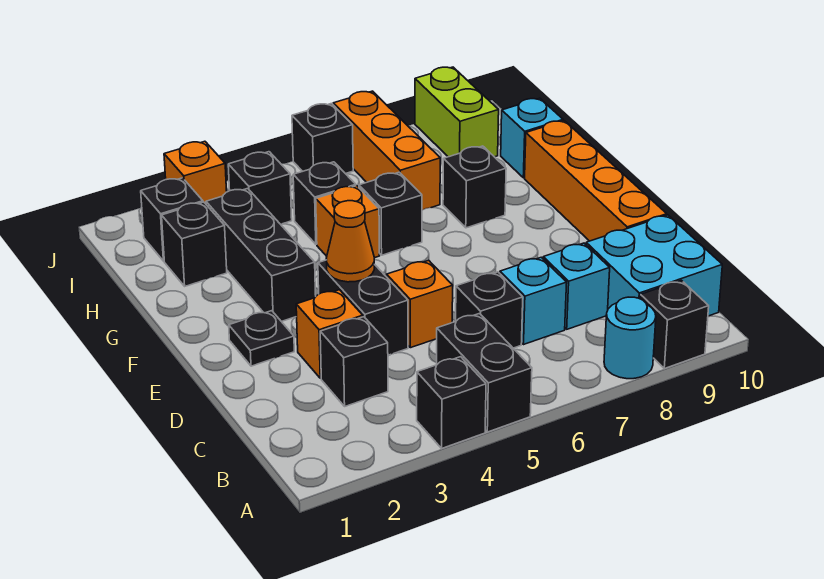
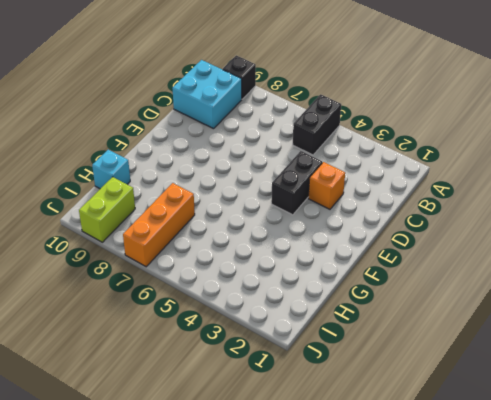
none -> black 1x1 brick [417,357,486,448]
none -> cyan 1x1 round brick [604,297,656,379]
none -> black 1x1 brick [320,317,388,406]

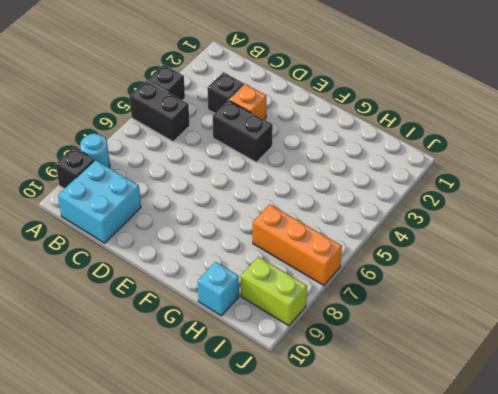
none -> black 1x1 brick [456,272,523,348]
none -> cyan 1x1 brick [500,257,567,344]
none -> cyan 1x1 brick [543,243,610,329]

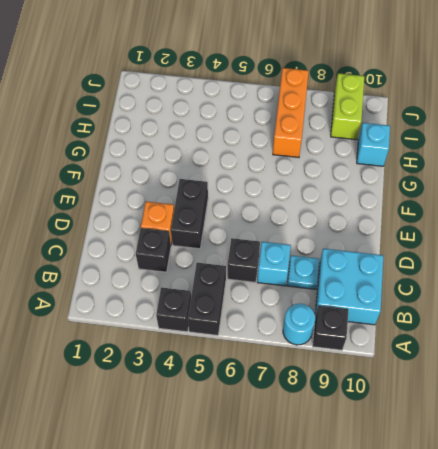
cyan 1x1 plate [287,255,319,289] -> cyan 1x1 brick [543,243,610,329]
none -> orange 1x1 brick [387,260,453,348]
none -> orange 1x4 brick [525,121,667,241]
none -> black 1x1 plate [229,311,294,366]

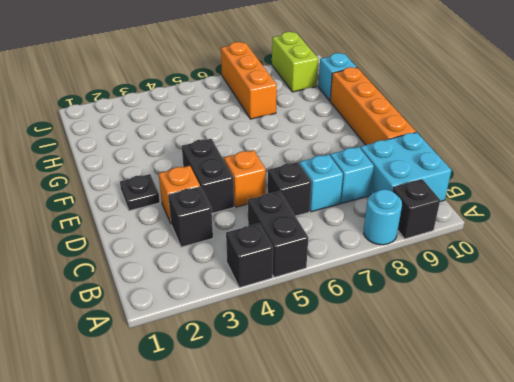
none -> black 1x3 brick [206,188,316,322]
none -> orange 1x1 brick [316,186,379,258]
none -> black 1x1 brick [359,172,422,255]

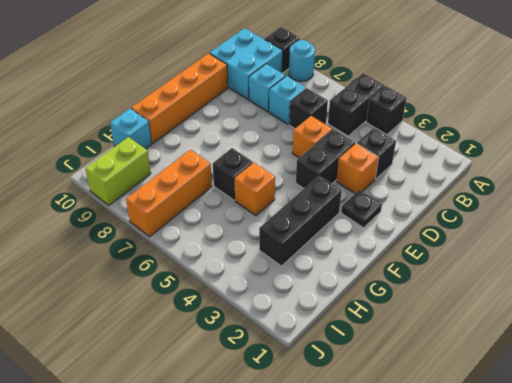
none -> black 1x1 brick [443,146,506,228]
none -> black 1x1 brick [162,202,227,286]
none -> black 1x1 brick [293,162,356,244]

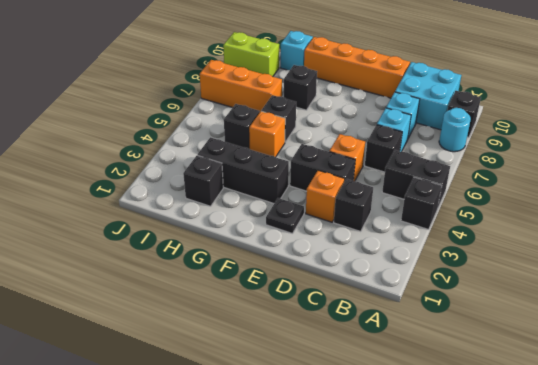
none -> black 1x1 brick [141,178,203,261]
none -> black 1x1 brick [228,152,292,224]
none -> orange 1x1 brick [164,141,227,204]

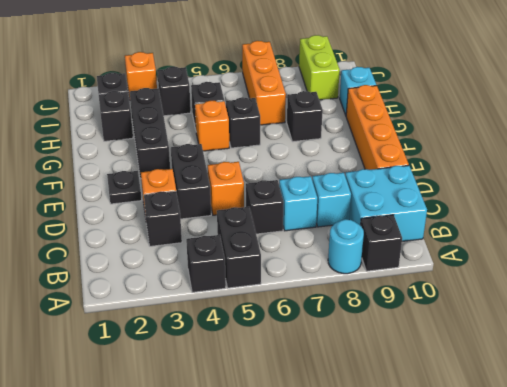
none -> black 1x1 brick [292,104,353,174]
none -> orange 1x1 cone [326,201,374,282]

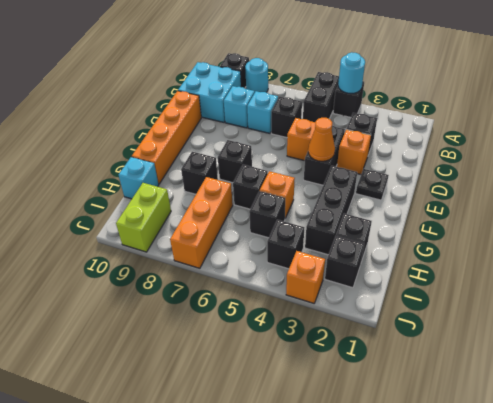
cyan 1x1 round brick [338,52,365,94] -> none
black 1x1 brick [218,140,252,183] -> black 1x1 brick moved to [292,104,353,174]

